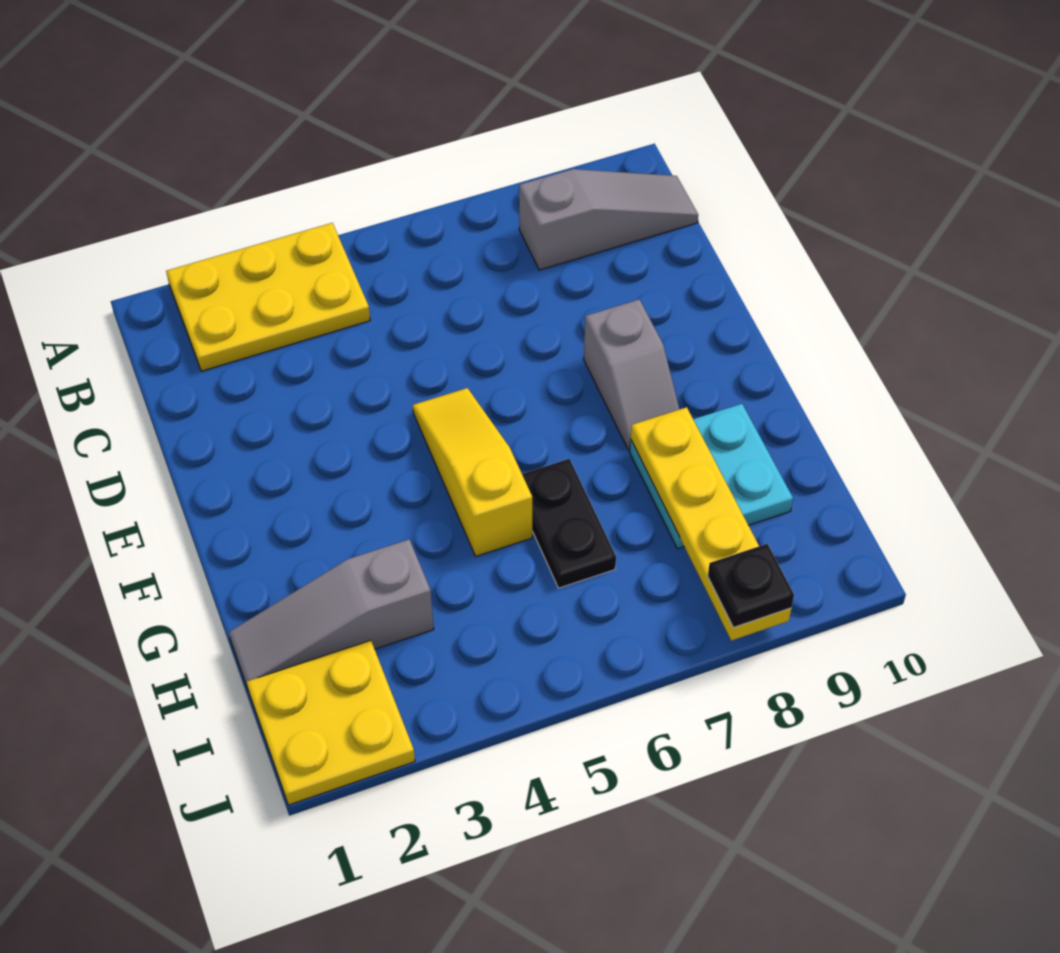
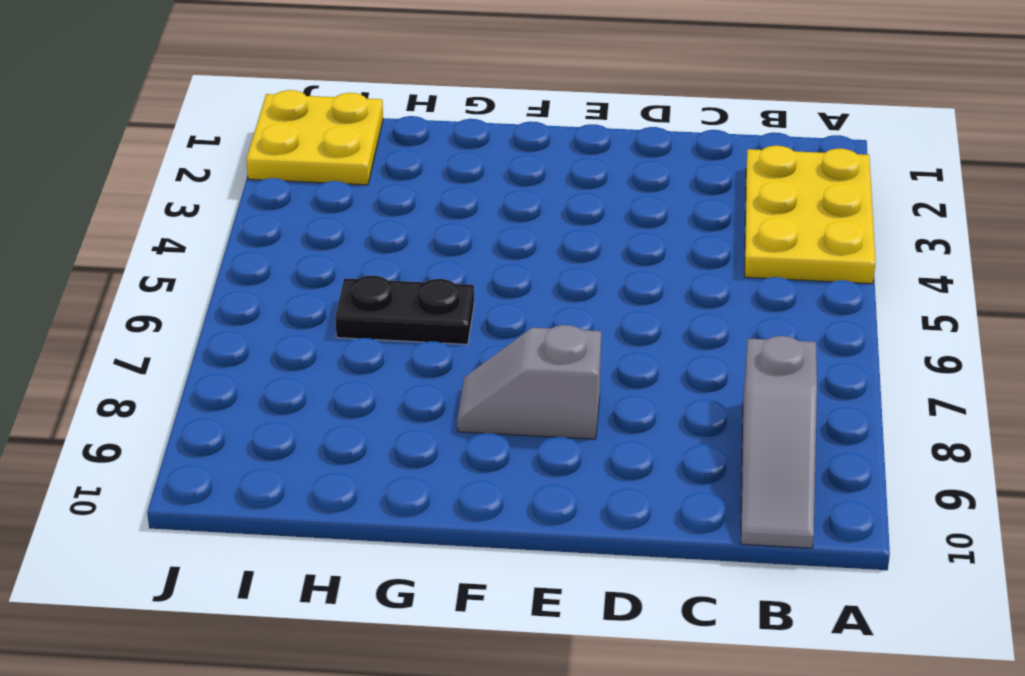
none -> yellow 1x3 slope [413,388,532,556]
none -> cyan 2x2 plate [630,404,793,549]

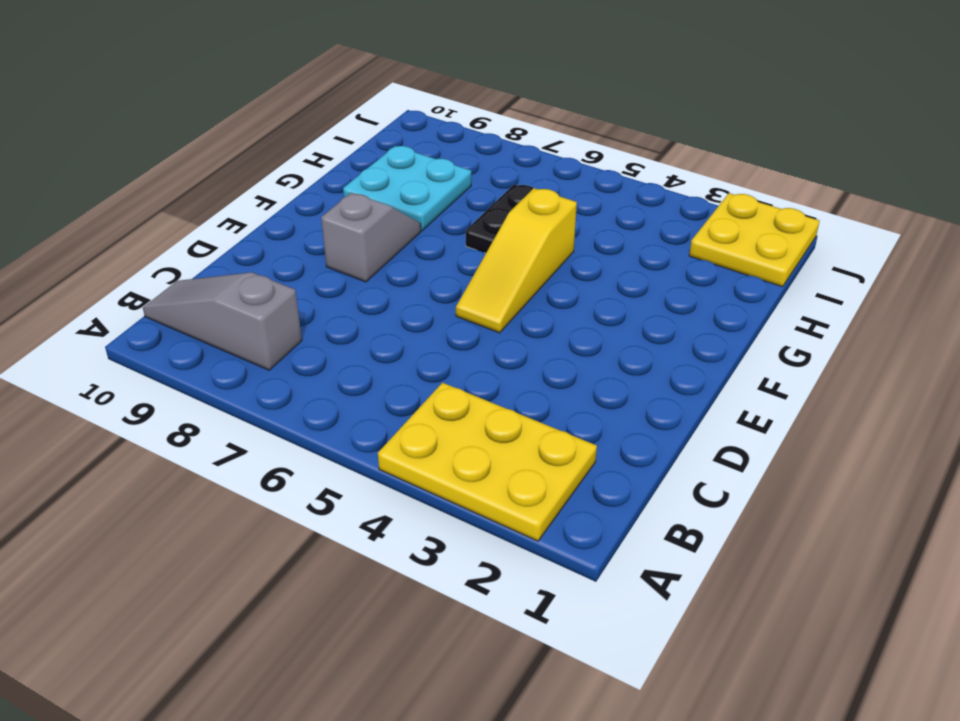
none -> grey 1x3 slope [229,540,434,688]
none -> yellow 1x4 plate [631,407,791,641]

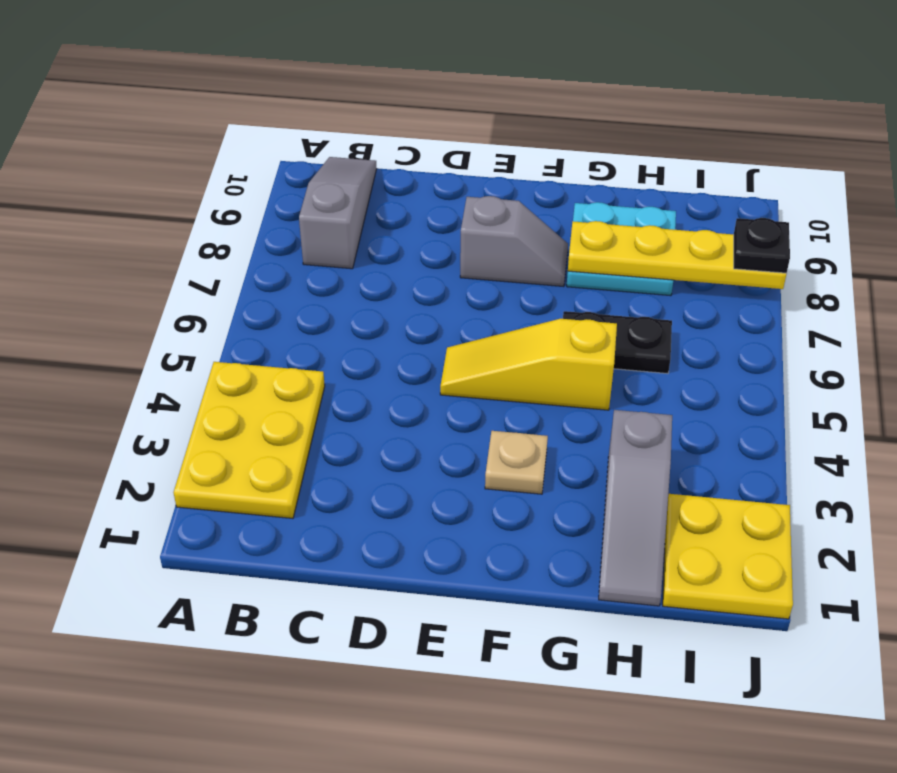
tan 1x1 plate [485,431,548,494] -> none

